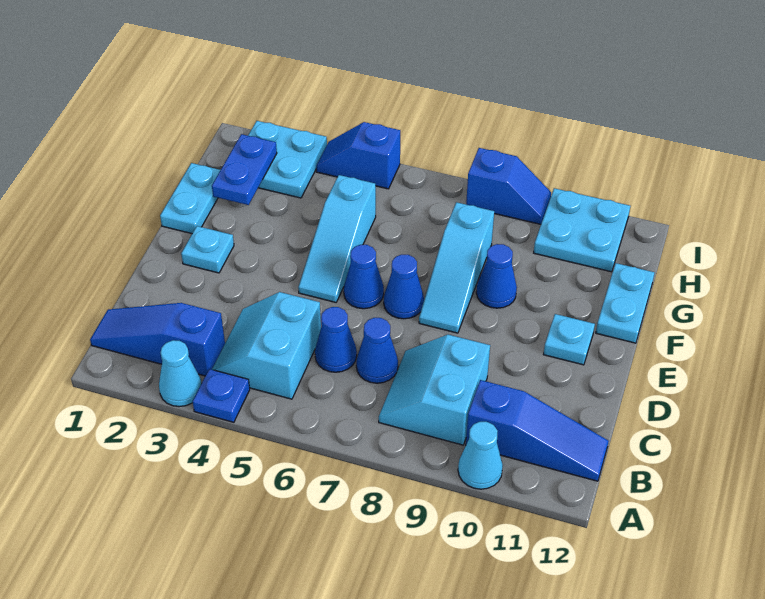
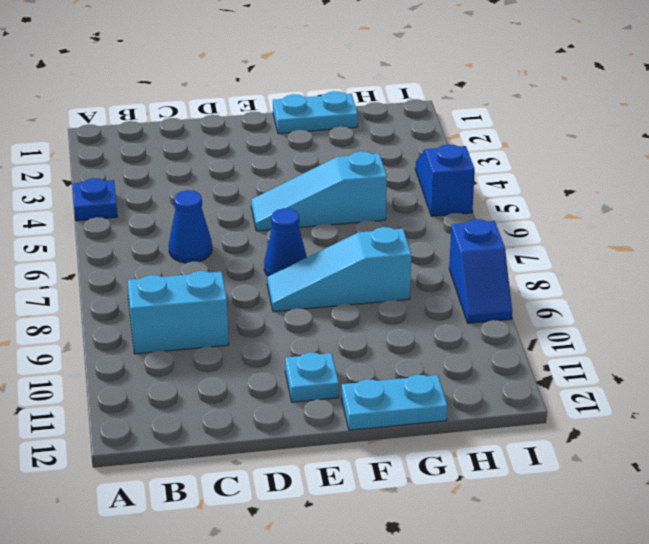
none -> cyan 1x1 cone [159,340,201,407]
none -> cyan 1x1 cone [458,422,503,489]
none -> blue 1x3 slope [90,303,225,376]

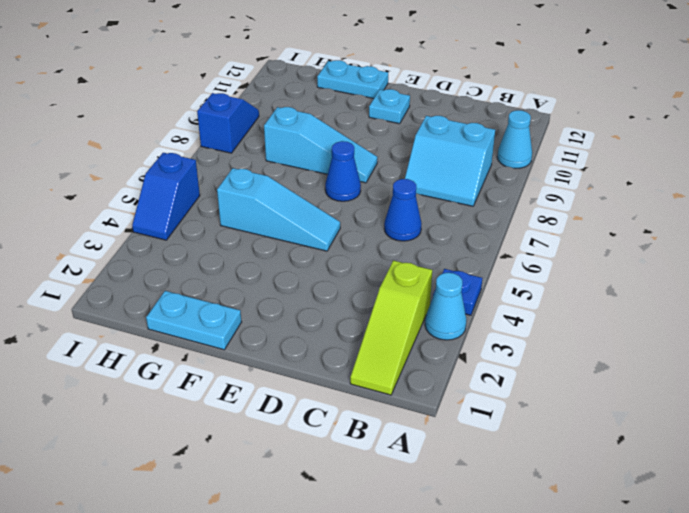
lime 1x3 slope [350,260,432,395] -> blue 1x3 slope [90,303,225,376]
none -> cyan 2x2 slope [212,292,321,399]
none -> blue 1x3 slope [466,380,609,481]
none -> blue 1x1 cone [356,318,398,383]

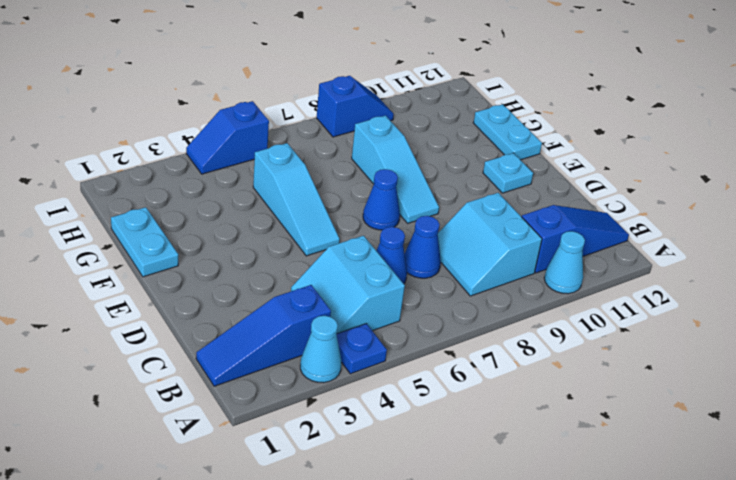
none -> cyan 1x1 plate [181,226,234,273]
none -> blue 1x1 cone [344,245,384,309]
none -> blue 1x1 cone [476,244,517,308]

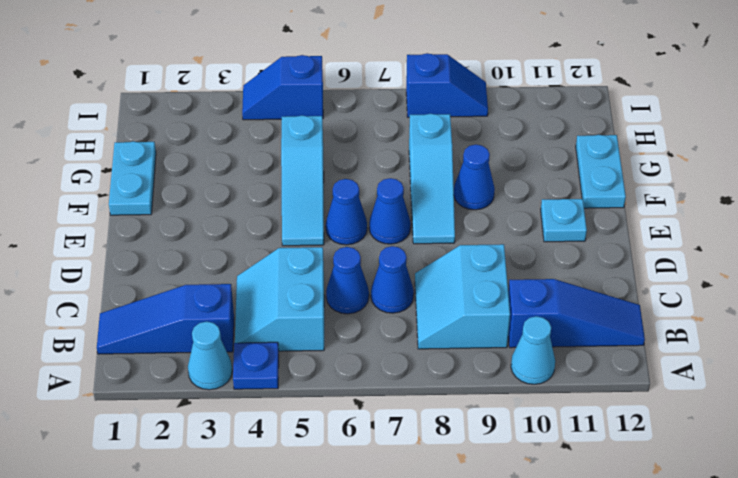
none -> cyan 1x1 plate [181,226,234,273]
none -> cyan 2x2 plate [248,121,327,198]
none -> cyan 2x2 plate [534,188,630,272]

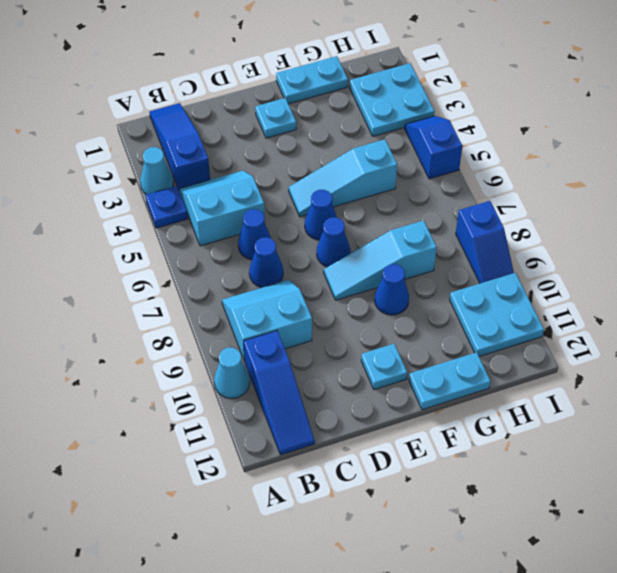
none -> blue 1x2 plate [212,134,277,205]

